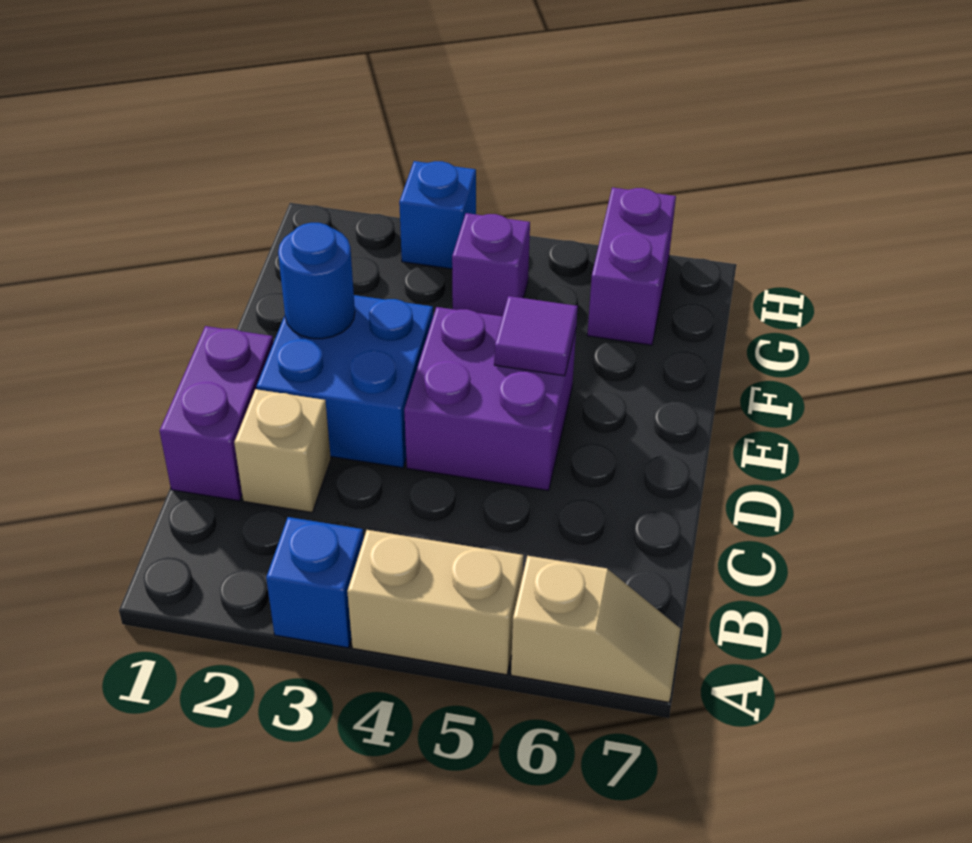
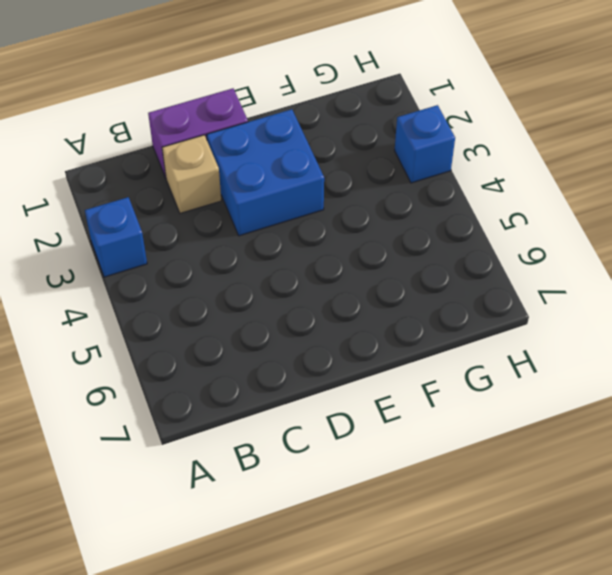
none -> tan 1x2 brick [347,530,523,675]
none -> tan 1x2 slope [511,556,680,702]
none -> purple 2x2 brick [404,307,576,491]

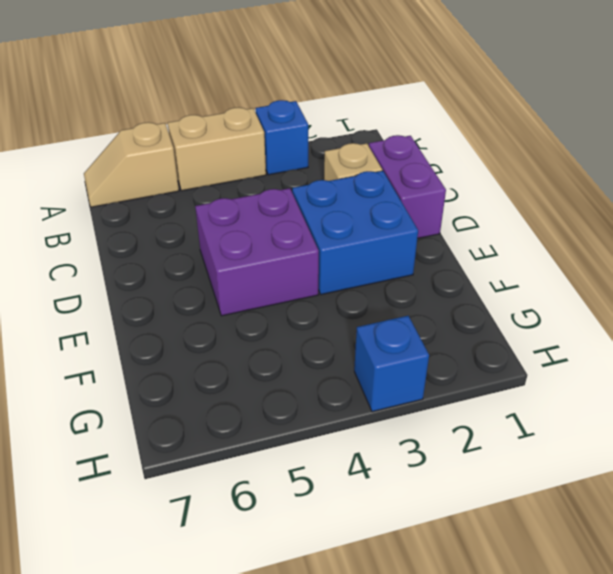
none -> purple 1x1 brick [452,213,530,316]
none -> purple 1x2 brick [587,187,676,345]
none -> blue 1x1 round brick [278,223,355,339]

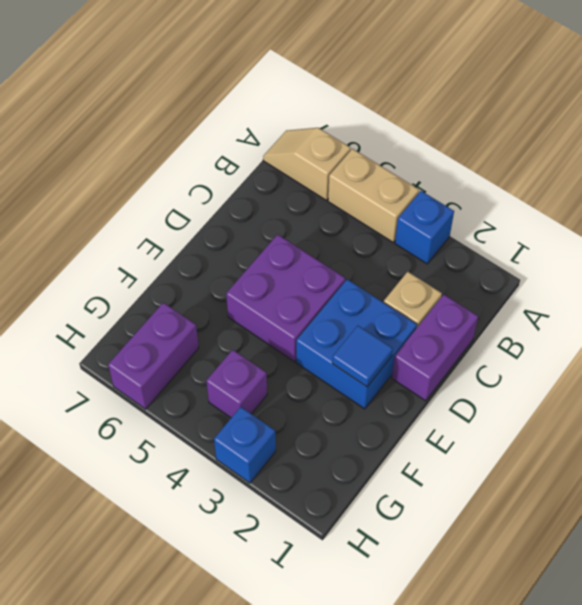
blue 1x1 tile [332,326,393,387] -> blue 1x1 round brick [278,223,355,339]
none -> purple 1x1 tile [494,296,578,376]

